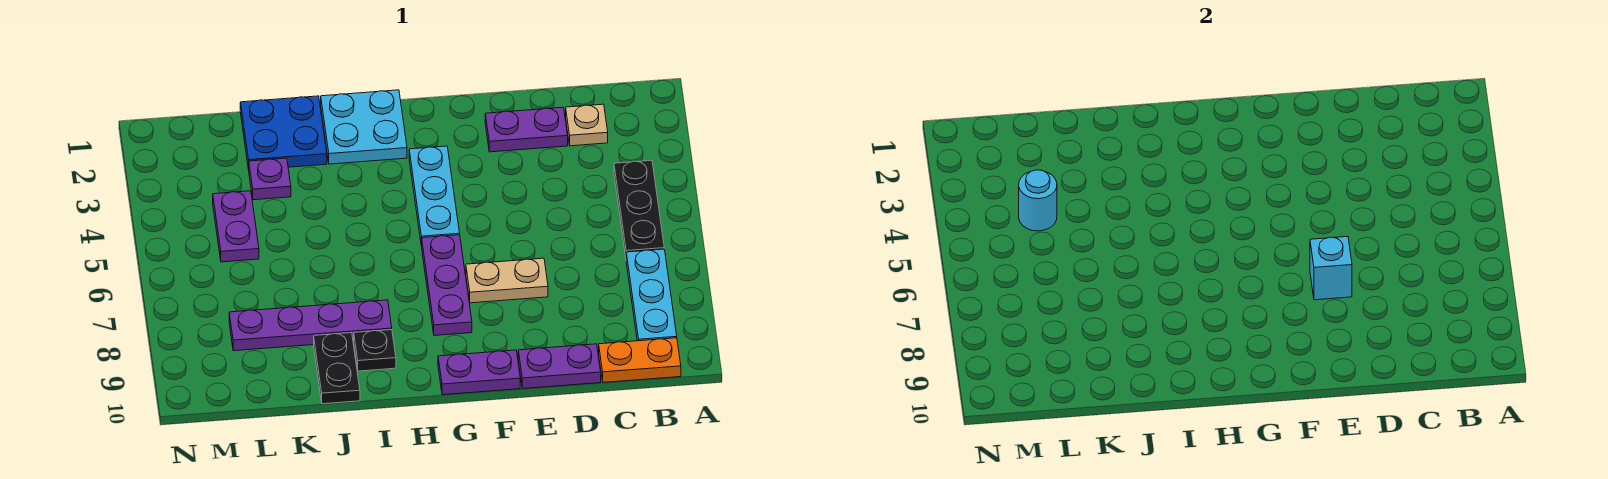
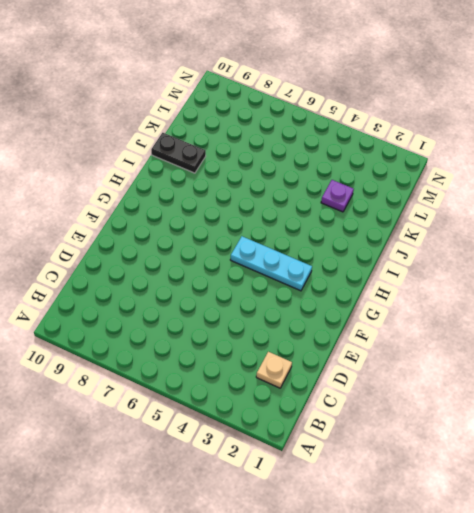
none -> black 1x3 plate [614,160,664,256]
none -> cyan 1x3 plate [626,249,677,341]
none -> orange 1x2 plate [599,338,681,382]

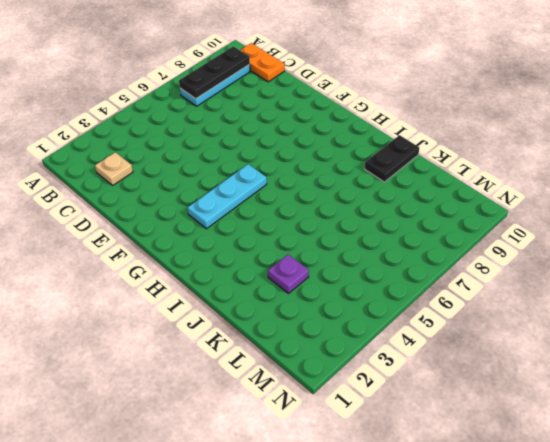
black 1x3 plate [179,46,250,99] -> black 1x3 plate moved to [614,160,664,256]
none -> purple 1x2 plate [485,107,568,152]
none -> purple 1x2 plate [518,344,601,389]
none -> tan 1x2 plate [466,258,548,303]

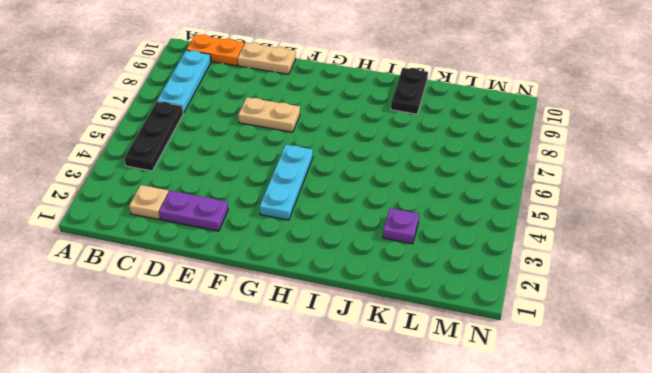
tan 1x2 plate [238,43,296,74] -> purple 1x2 plate [518,344,601,389]
none -> purple 1x2 plate [438,350,520,395]
none -> purple 1x3 plate [422,235,472,336]
none -> cyan 2x2 plate [321,90,407,164]

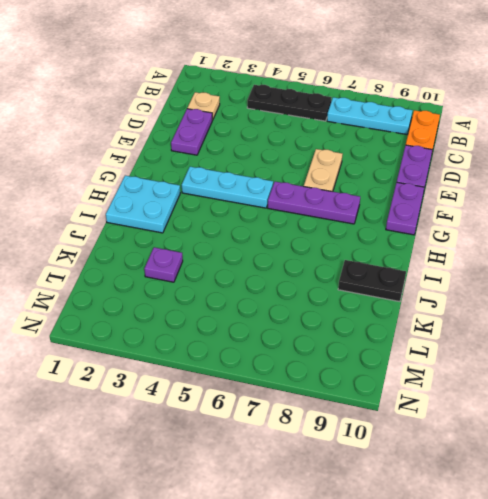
none -> purple 1x4 plate [229,300,392,351]
none -> black 1x1 plate [354,330,396,371]
none -> blue 2x2 plate [240,96,327,170]

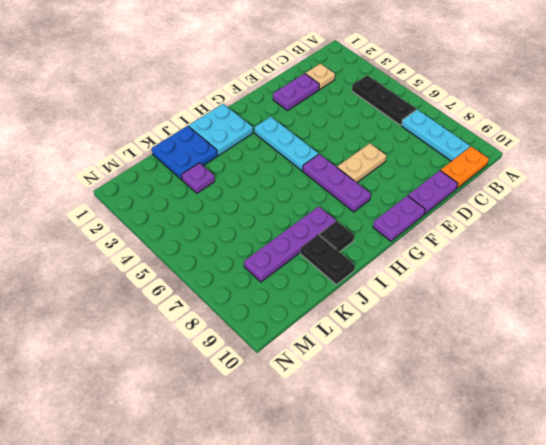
none -> purple 1x2 plate [213,191,259,262]
none -> cyan 1x1 brick [1310,237,1352,300]
none -> cyan 1x1 round brick [1019,170,1057,231]

